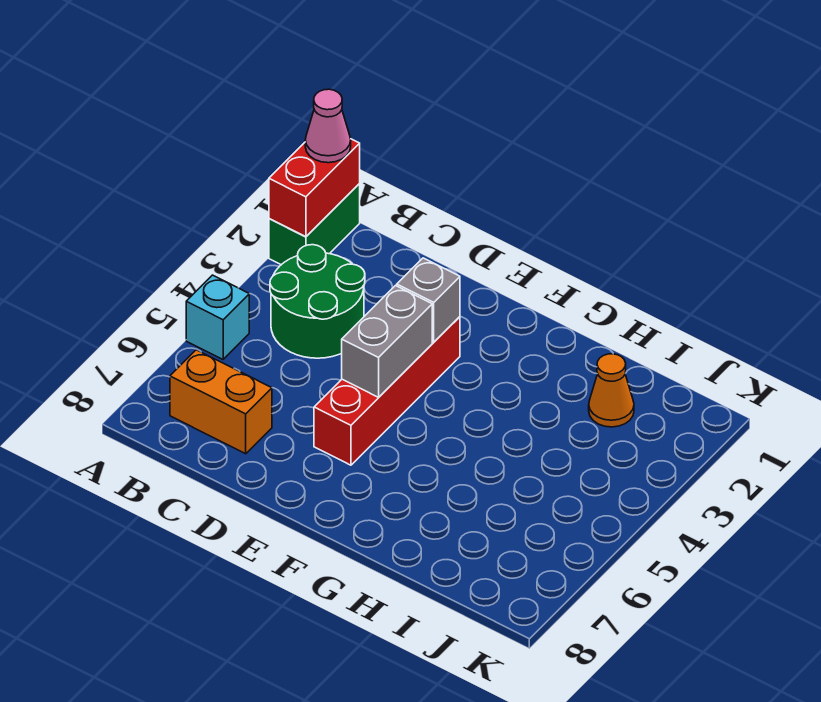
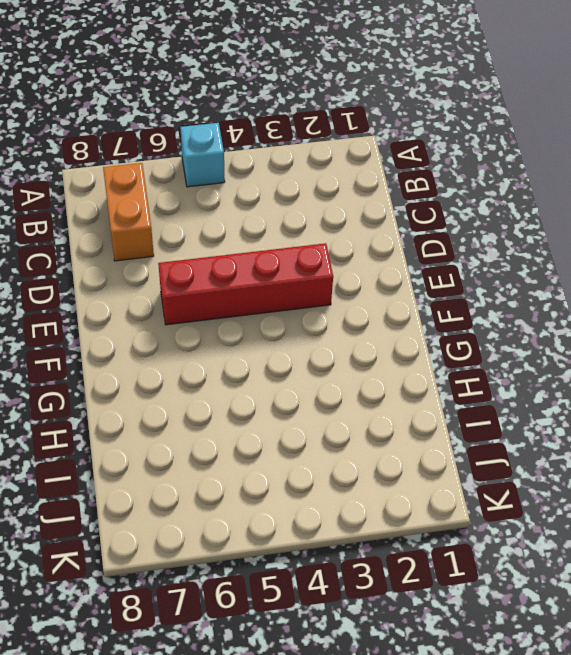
none -> green 1x2 brick [269,184,360,265]
none -> green 2x2 round brick [270,245,365,358]

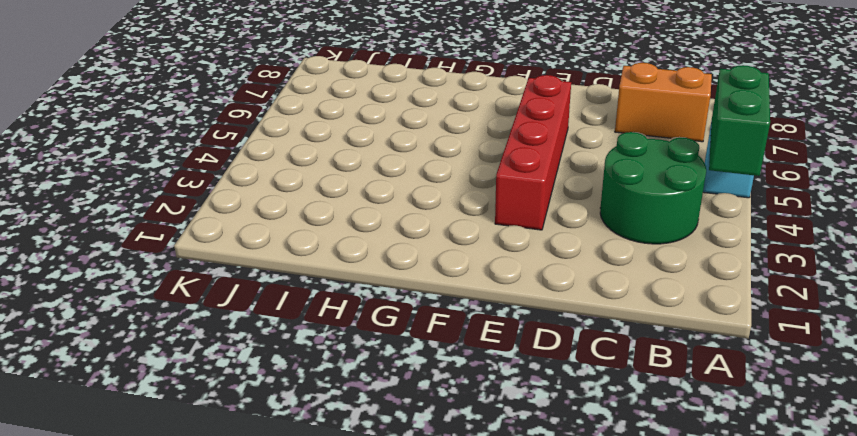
green 1x2 brick [709,65,770,176] -> green 1x2 brick moved to [269,184,360,265]
none -> orange 1x1 cone [589,354,634,427]
none -> red 1x2 brick [269,139,360,237]

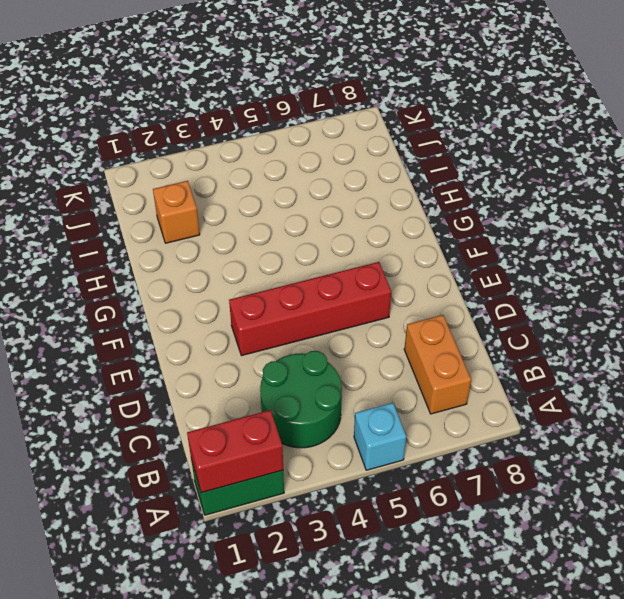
orange 1x1 brick [153,181,200,243] -> orange 1x1 cone [589,354,634,427]
none -> grey 1x1 brick [397,258,460,342]
none -> grey 1x2 brick [342,286,432,397]

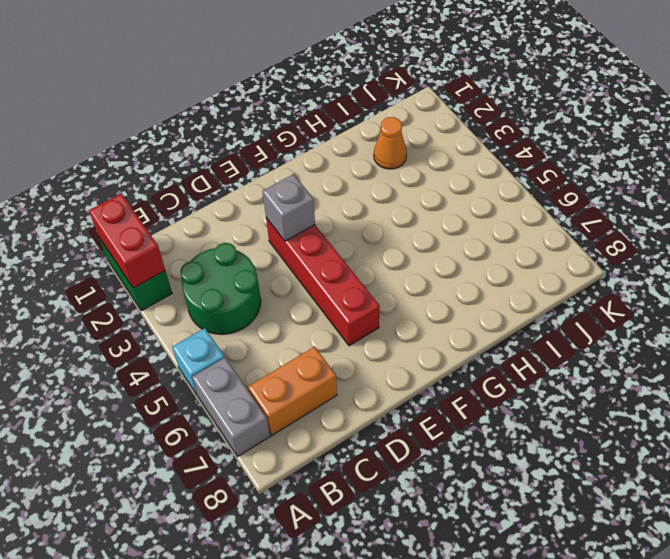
grey 1x2 brick [192,358,270,457] -> grey 1x2 brick moved to [342,286,432,397]
none -> pink 1x1 cone [305,89,351,163]

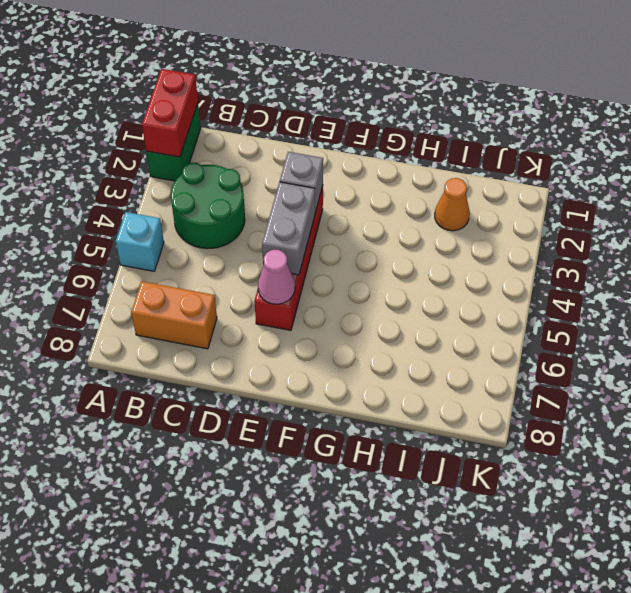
pink 1x1 cone [258,250,295,304] -> pink 1x1 cone moved to [305,89,351,163]

